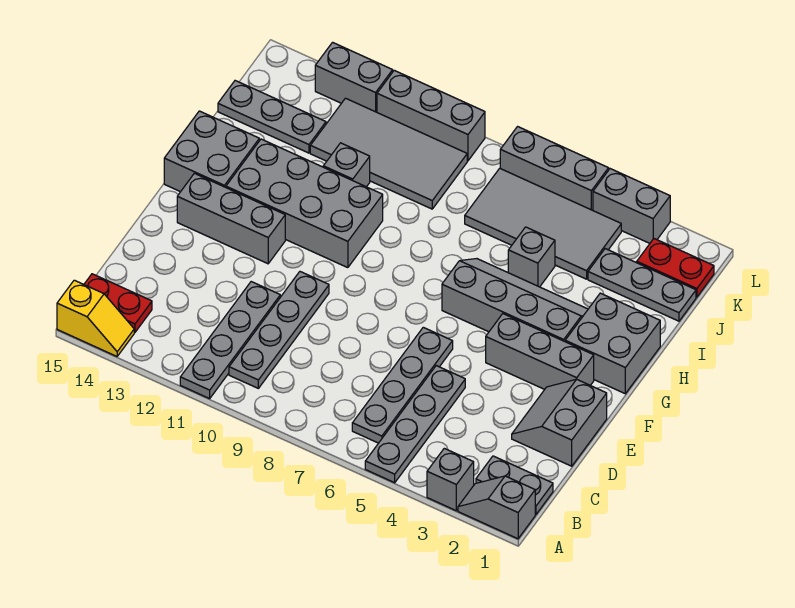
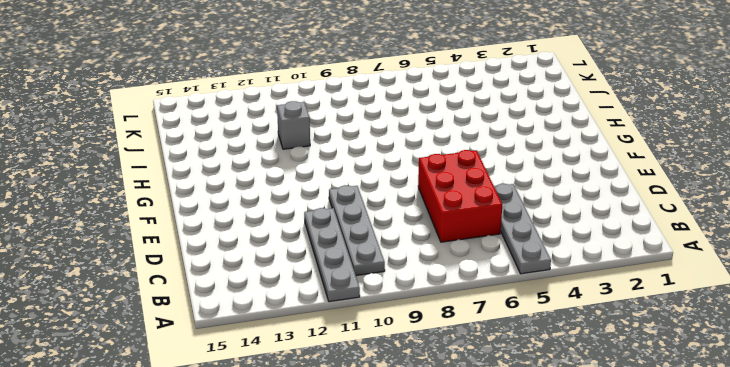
red 2x3 brick [418,150,502,242] -> grey 1x4 plate [352,327,453,443]
none -> grey 1x2 slope [458,476,535,539]
none -> grey 1x1 brick [427,448,474,511]
none -> yellow 1x2 slope [57,280,134,356]

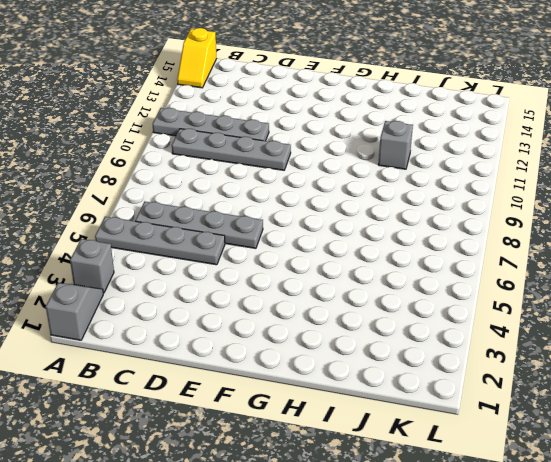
none -> grey 1x2 plate [476,456,553,515]
none -> red 1x2 plate [84,274,152,332]
none -> grey 2x2 slope [512,379,607,466]

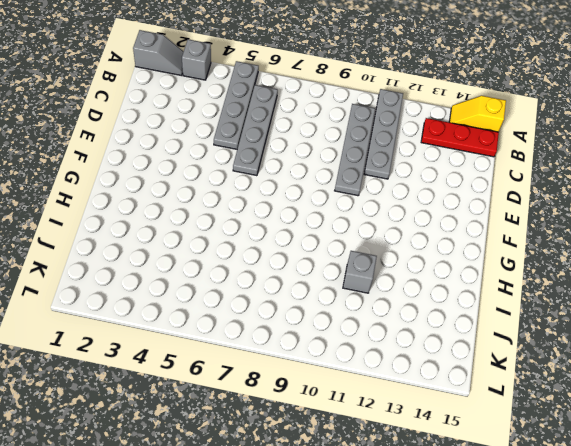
red 1x3 plate [421,118,499,157] -> red 1x2 plate [84,274,152,332]
none -> grey 1x2 plate [476,456,553,515]
none -> grey 2x2 slope [512,379,607,466]
none -> grey 1x3 brick [486,314,594,389]

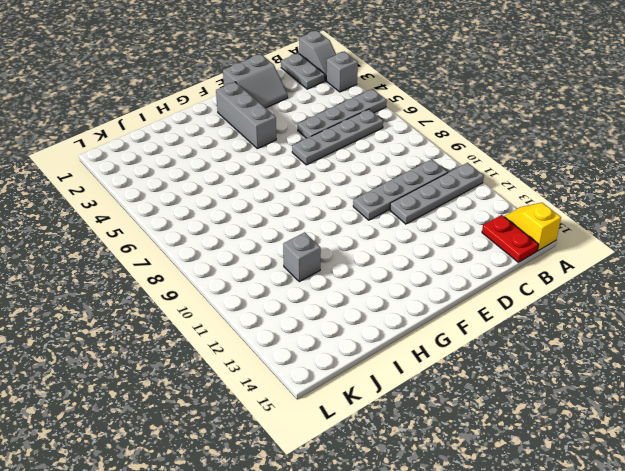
none -> grey 1x3 brick [177,173,285,264]
none -> grey 2x2 brick [565,293,660,394]
none -> grey 2x4 slope [442,259,588,341]

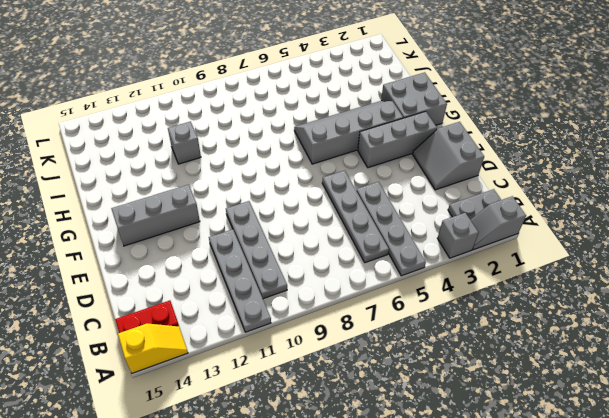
none -> grey 2x4 brick [226,139,383,268]
none -> grey 2x2 brick [164,111,259,192]
none -> grey 1x1 brick [508,227,555,287]

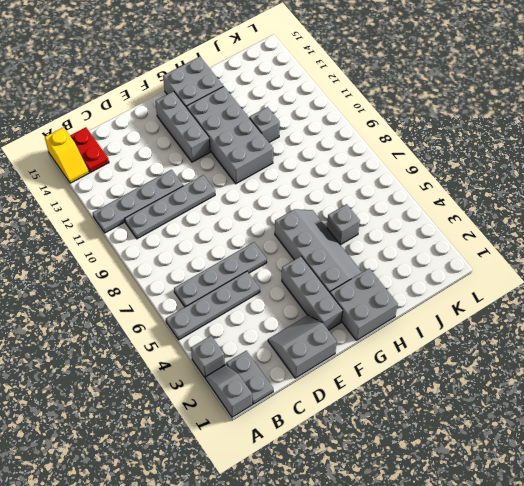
none -> grey 1x3 plate [588,249,696,321]
none -> grey 2x4 tile [465,168,621,279]
none -> grey 2x4 tile [310,98,467,209]

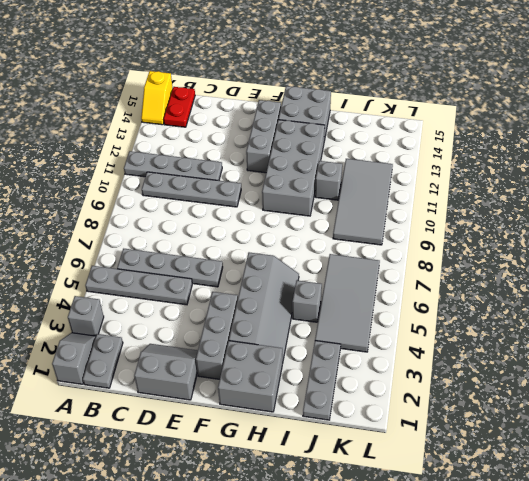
none -> grey 1x3 plate [218,81,326,153]
none -> red 1x2 plate [637,239,714,297]
none -> grey 1x2 brick [593,169,670,243]

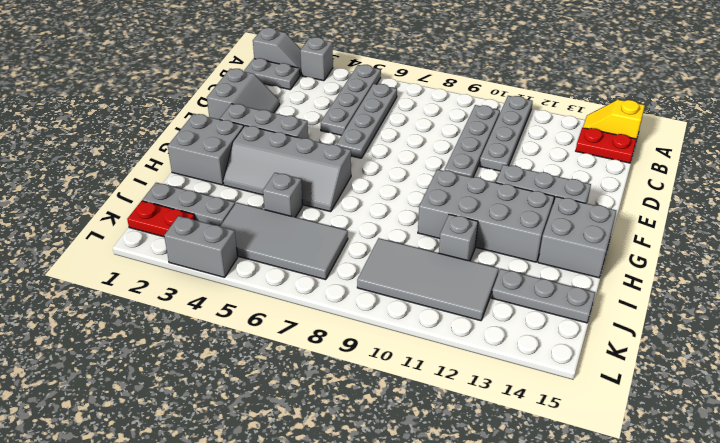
none -> grey 1x3 brick [500,127,609,210]
none -> grey 1x3 brick [377,70,485,161]
none -> grey 1x2 brick [315,42,393,112]

